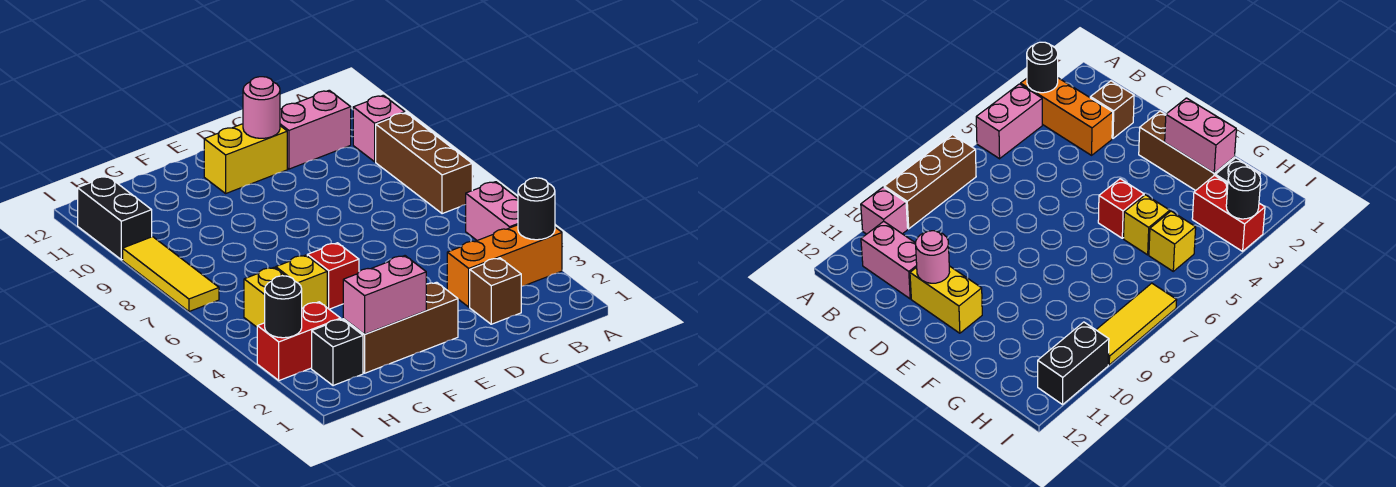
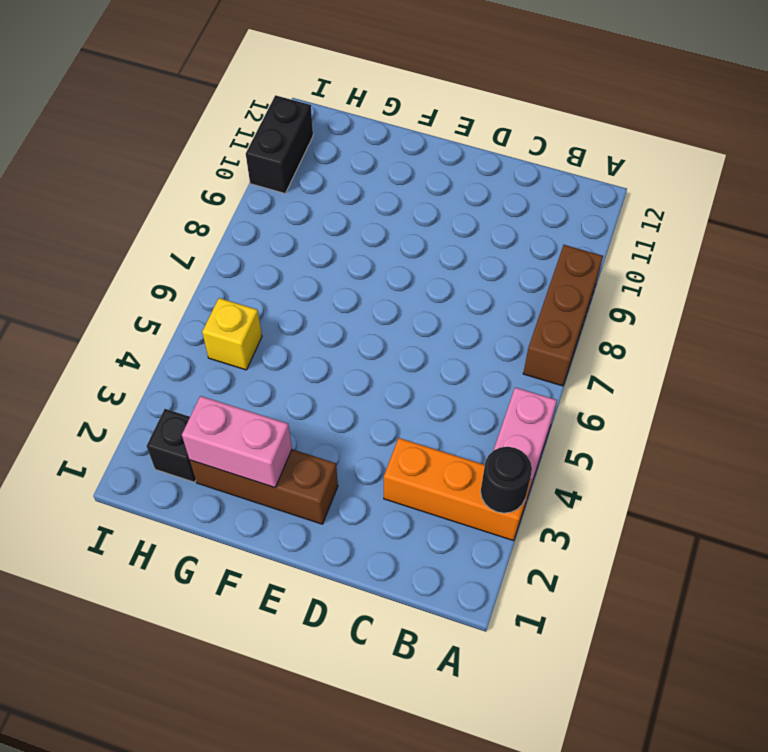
none -> pink 1x1 brick [353,95,405,162]
none -> pink 1x2 brick [280,90,351,169]
none -> brown 1x1 brick [470,258,521,324]

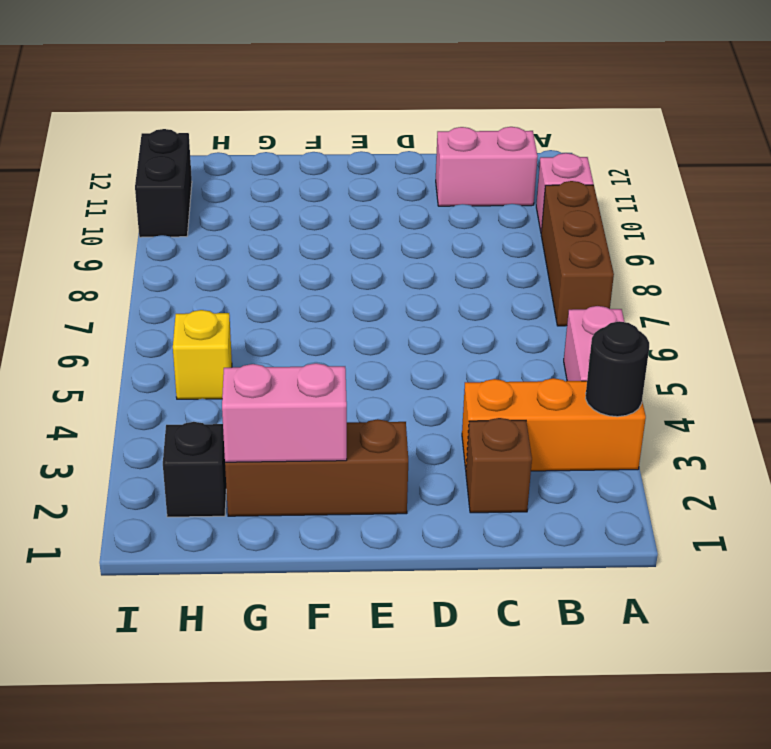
none -> yellow 1x2 brick [204,124,287,193]
none -> red 1x1 brick [307,243,359,309]
none -> yellow 1x1 brick [276,255,327,308]

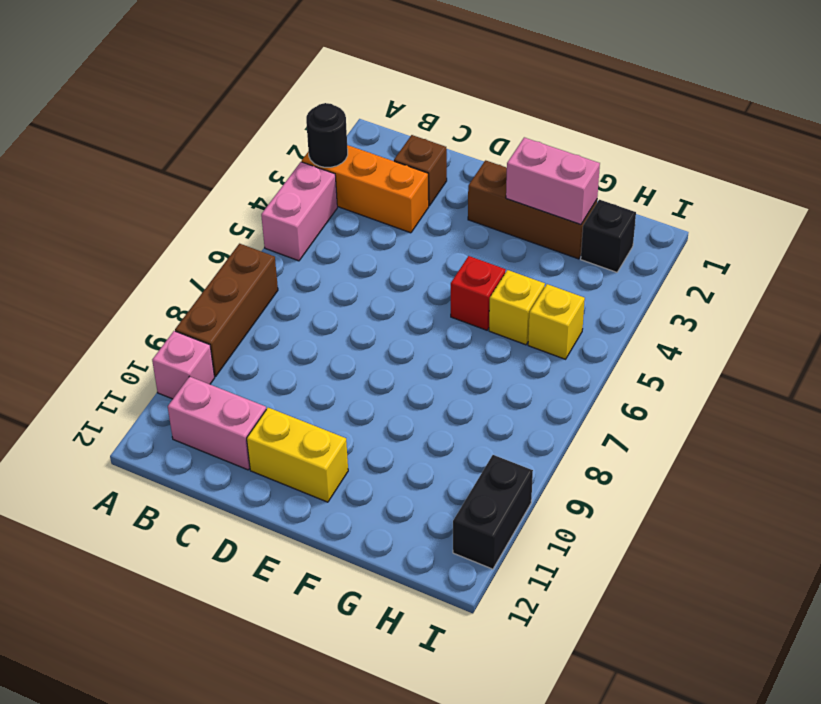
none -> red 1x2 brick [257,302,341,380]
none -> yellow 1x3 tile [123,237,219,312]
none -> pink 1x1 round brick [243,77,280,138]

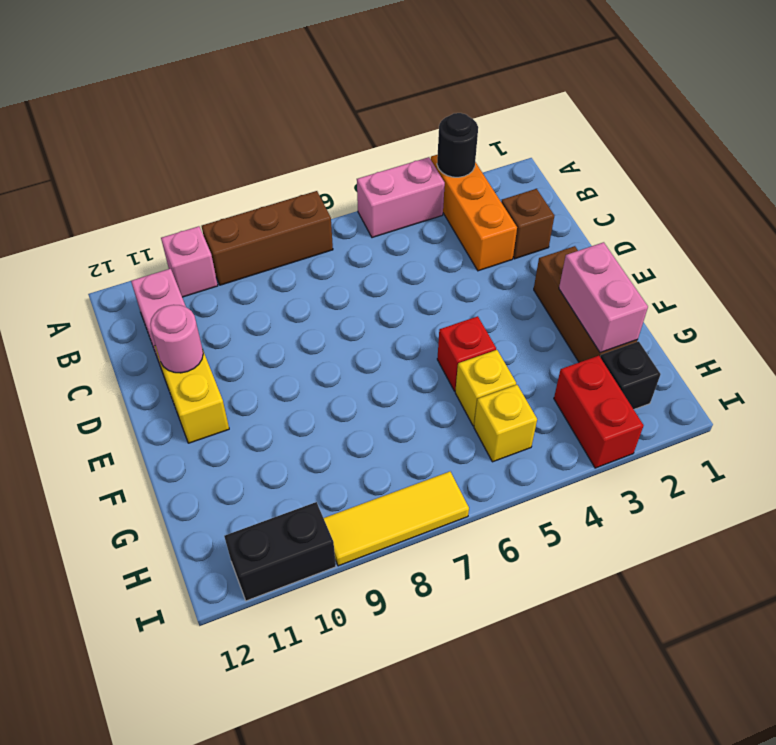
none -> black 1x1 round brick [265,276,302,338]

